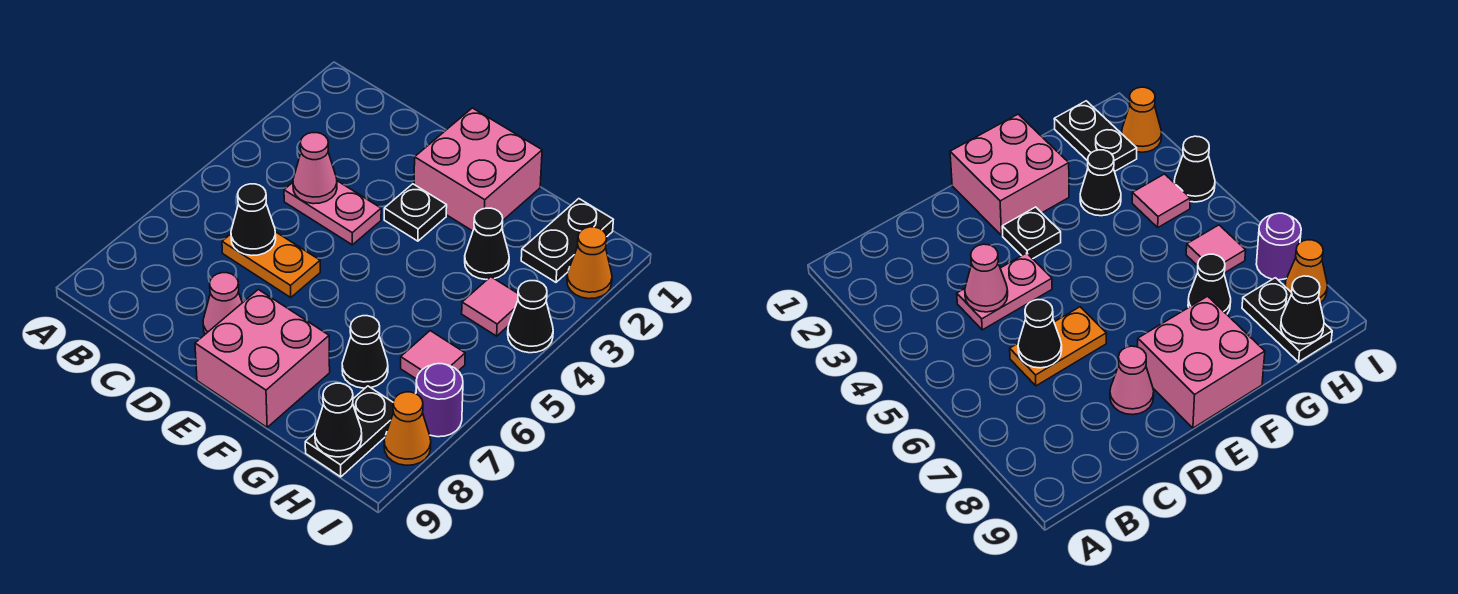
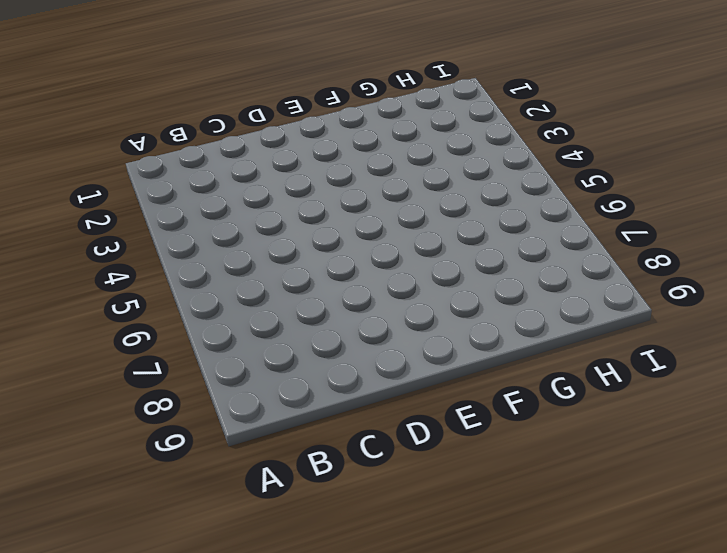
none -> pink 1x2 plate [284,181,381,245]
none -> orange 1x2 plate [222,232,320,297]
none -> pink 1x1 cone [203,273,242,334]

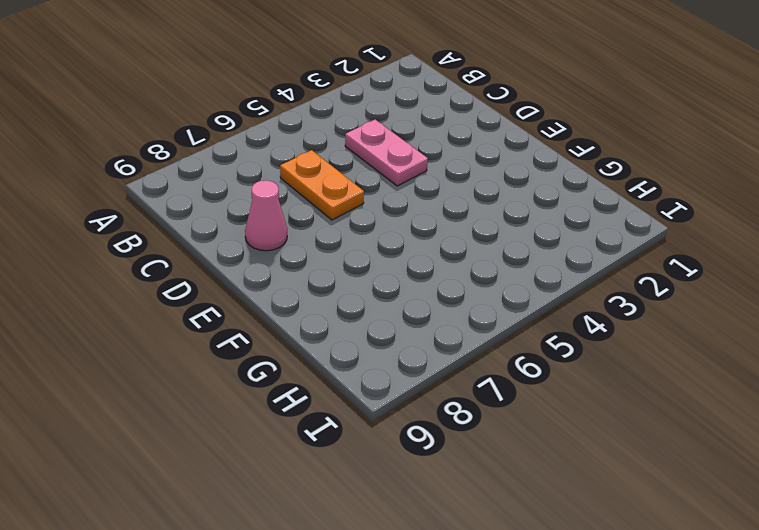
none -> pink 2x2 brick [414,108,542,231]
none -> black 1x1 plate [384,184,447,241]
none -> pink 2x2 brick [195,290,330,427]

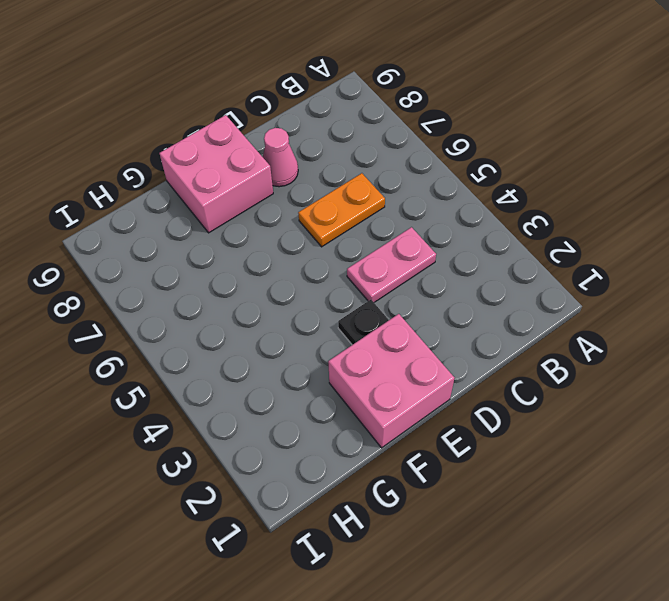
none -> black 1x1 cone [465,208,509,280]
none -> black 1x1 cone [342,316,388,388]
none -> black 1x2 plate [521,199,613,282]

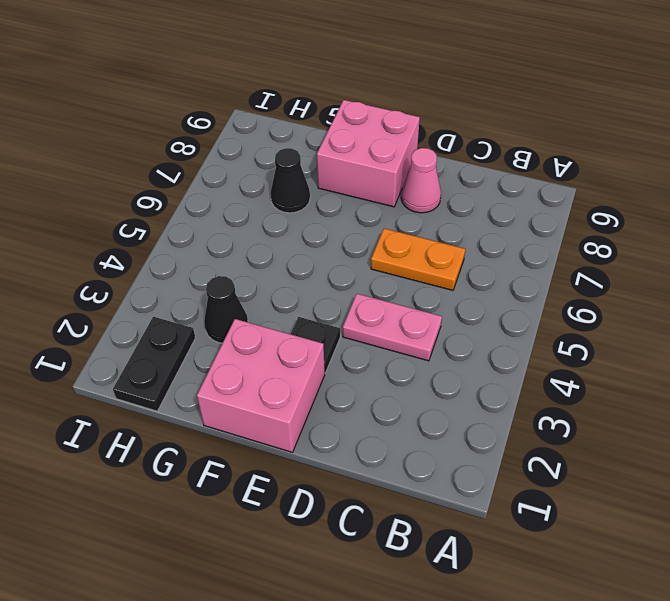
none -> pink 1x1 tile [462,277,518,336]
none -> pink 1x1 tile [401,331,465,379]
none -> black 1x2 plate [305,386,394,477]

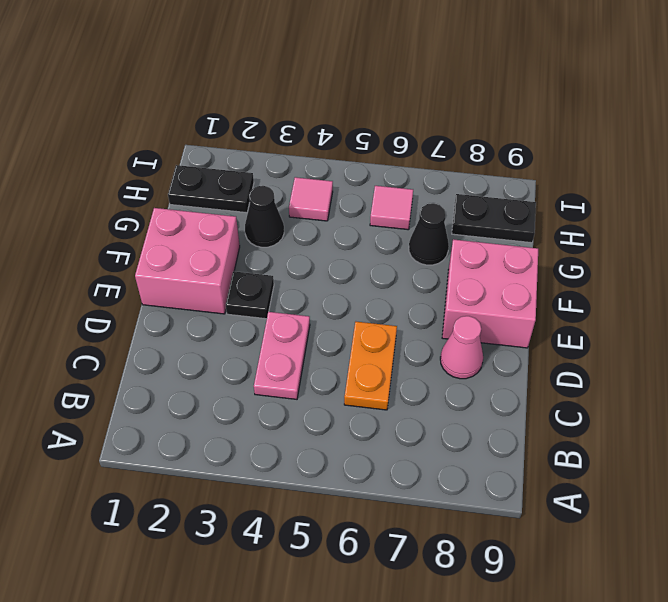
none -> orange 1x1 cone [567,227,612,299]
none -> black 1x1 cone [508,281,553,353]
none -> purple 1x1 round brick [416,364,463,437]

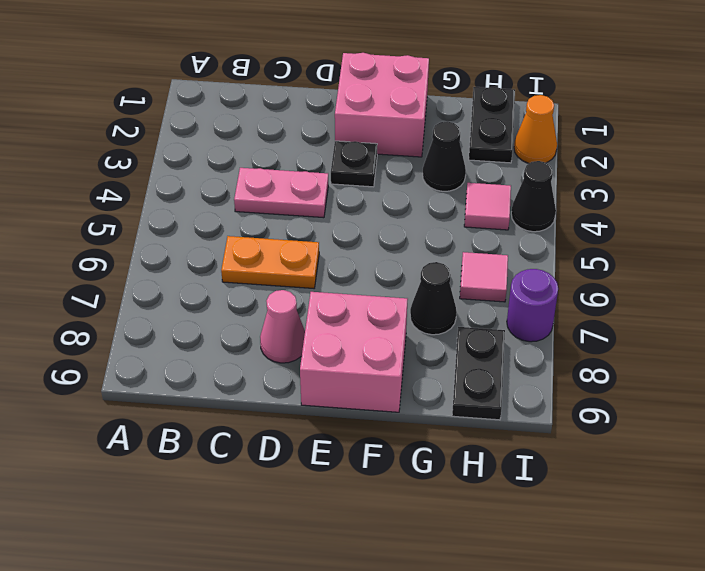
none -> orange 1x1 cone [384,392,431,465]
none -> pink 1x1 cone [293,133,337,204]
none -> black 1x1 cone [231,184,276,256]

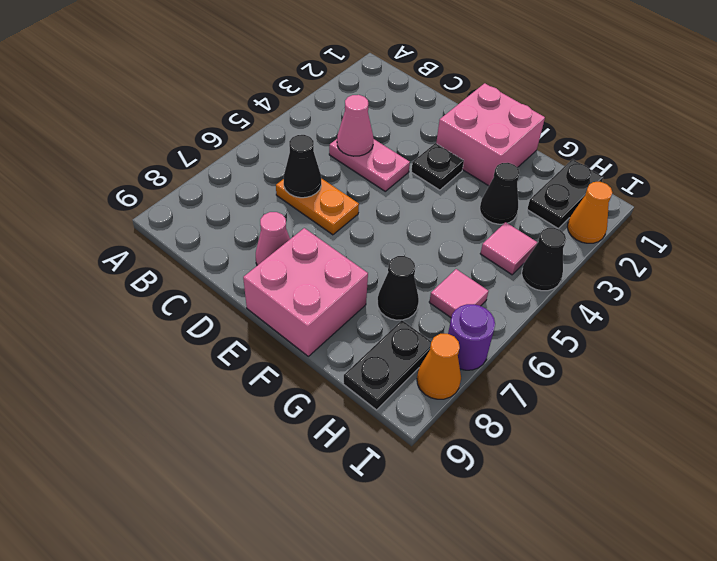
none -> black 1x1 cone [315,383,362,457]

